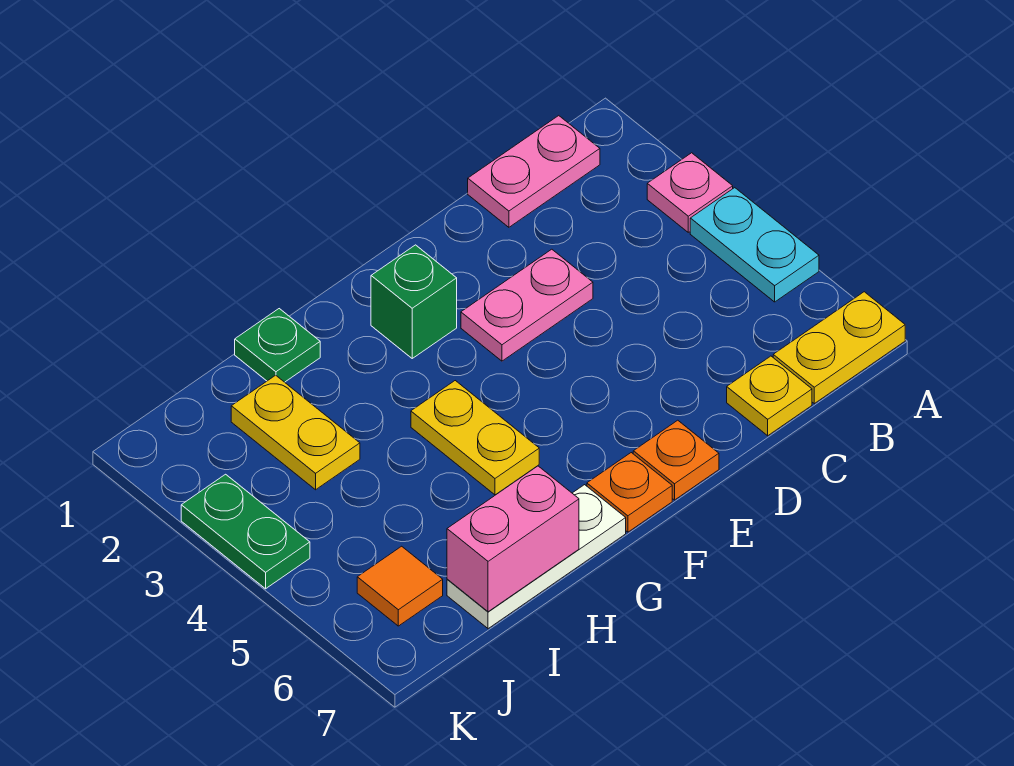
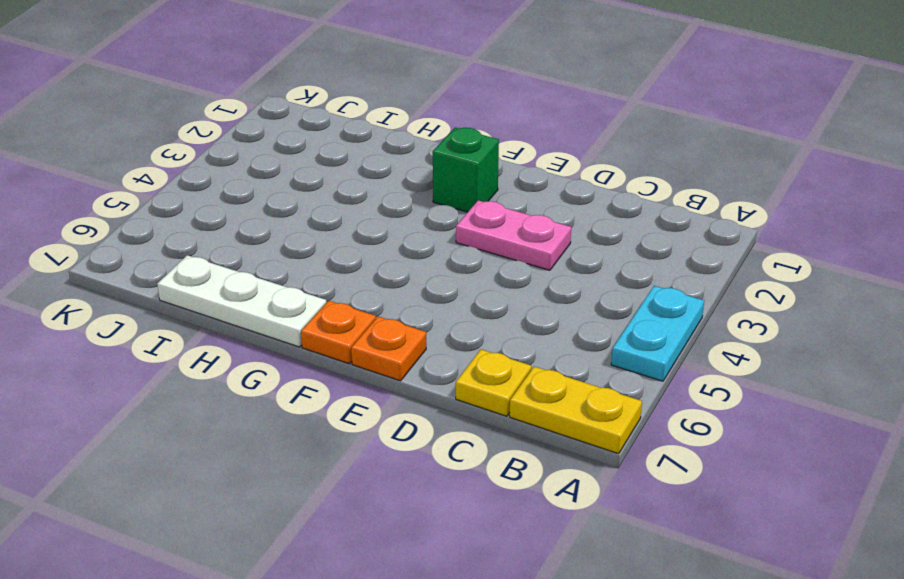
none -> pink 1x1 plate [647,153,733,232]
none -> pink 1x2 plate [468,116,600,227]
none -> yellow 1x2 plate [411,381,539,495]

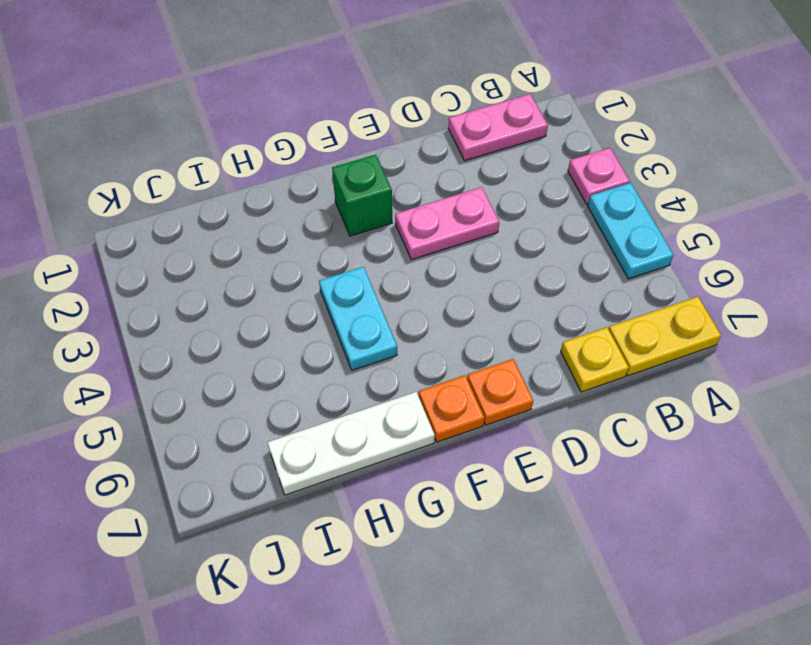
cyan 1x2 plate [319,267,397,370] -> yellow 1x2 plate [411,381,539,495]
none -> green 1x1 plate [235,309,320,382]
none -> yellow 1x2 plate [231,375,360,490]
none -> orange 1x1 tile [357,546,443,626]

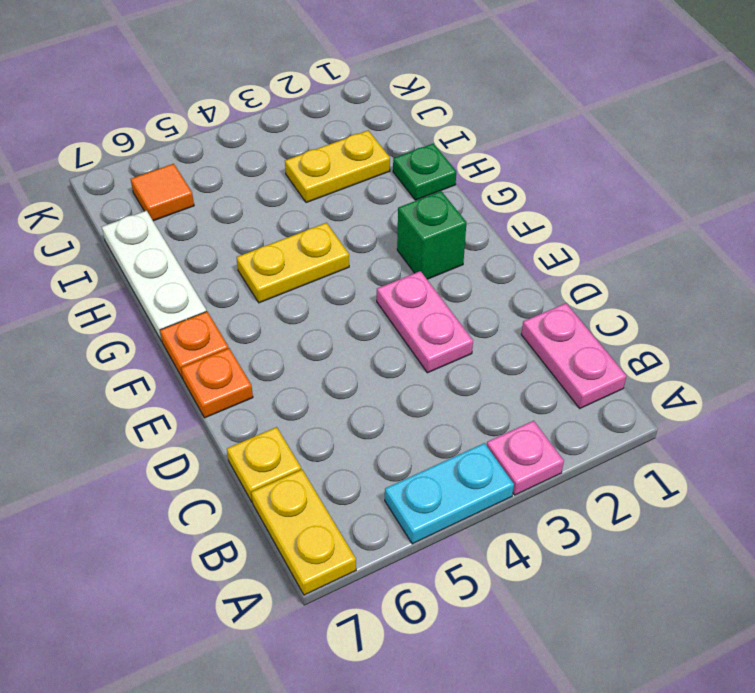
none -> green 1x2 plate [181,474,310,589]
none -> pink 1x2 brick [447,466,579,612]

